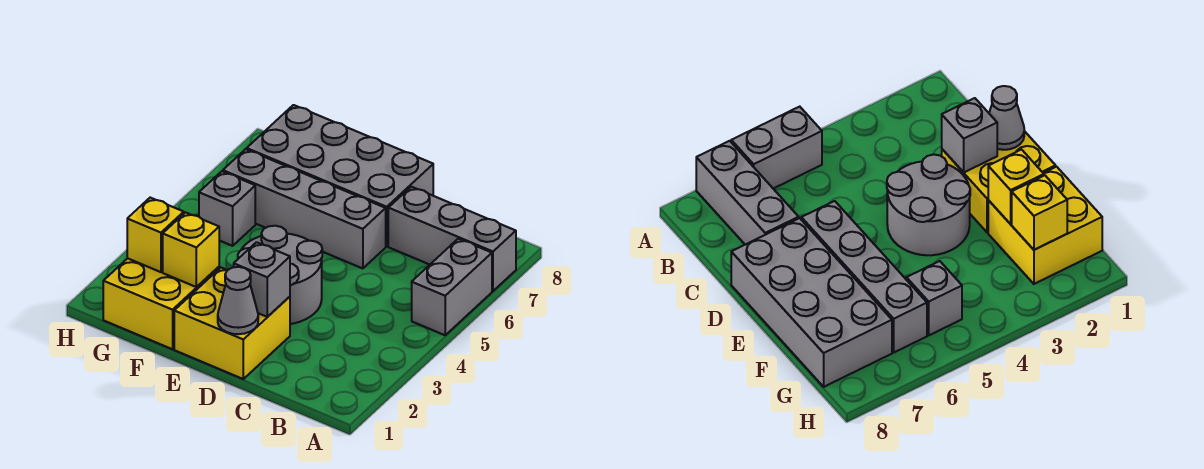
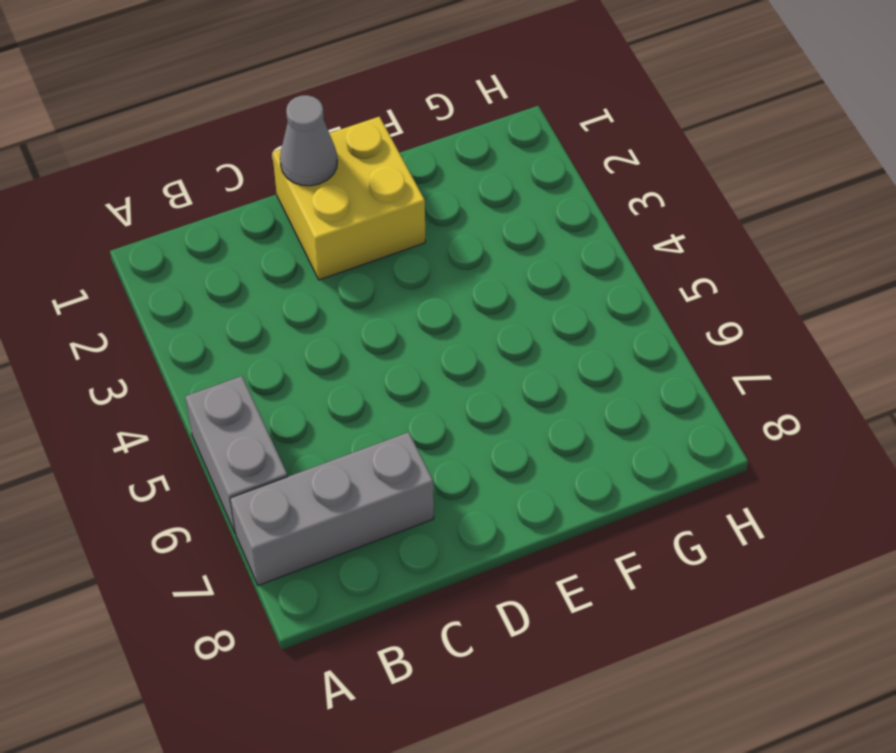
none -> grey 2x2 round brick [238,226,322,324]
none -> grey 1x4 brick [223,149,386,269]
none -> grey 2x4 brick [247,105,433,246]

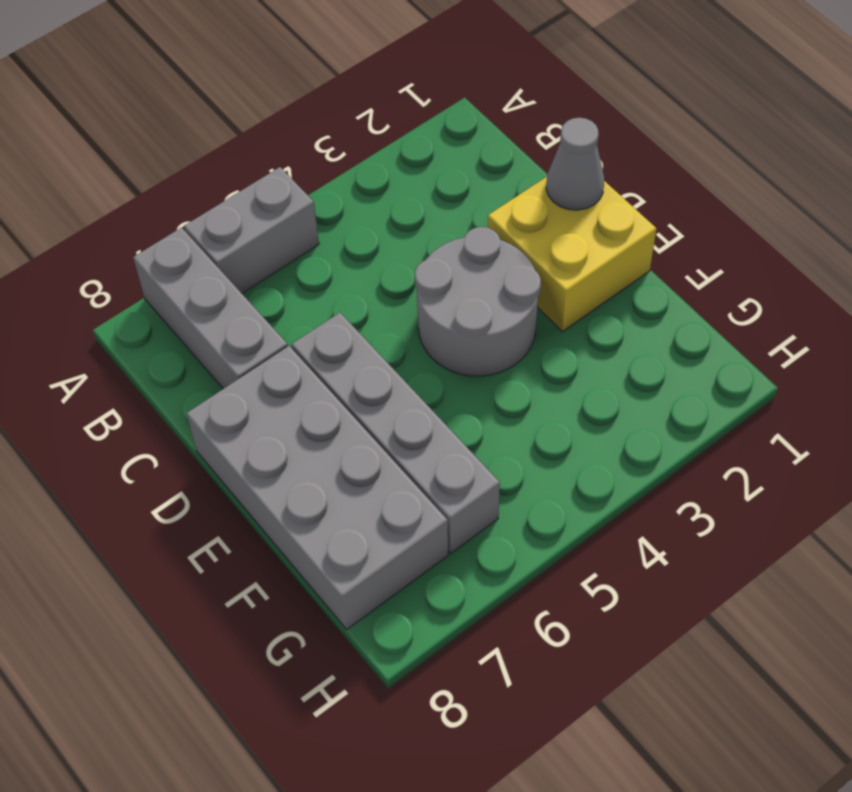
none -> yellow 2x2 brick [103,258,219,349]
none -> grey 1x1 brick [199,171,255,246]
none -> grey 1x1 brick [234,242,290,317]

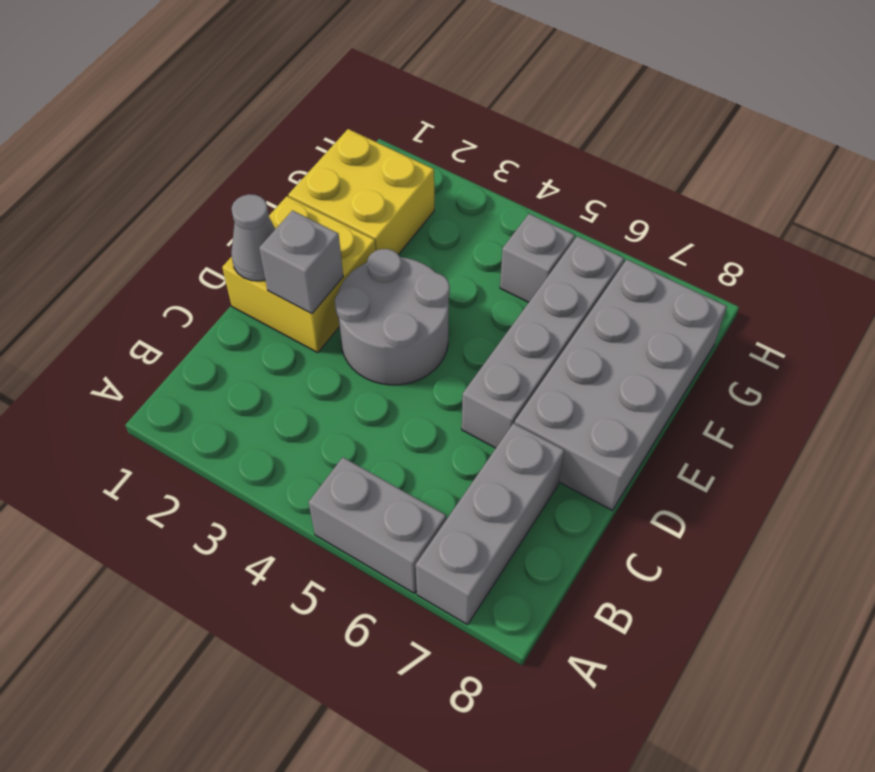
none -> yellow 1x1 brick [163,212,219,287]
none -> yellow 1x1 brick [127,198,184,272]

